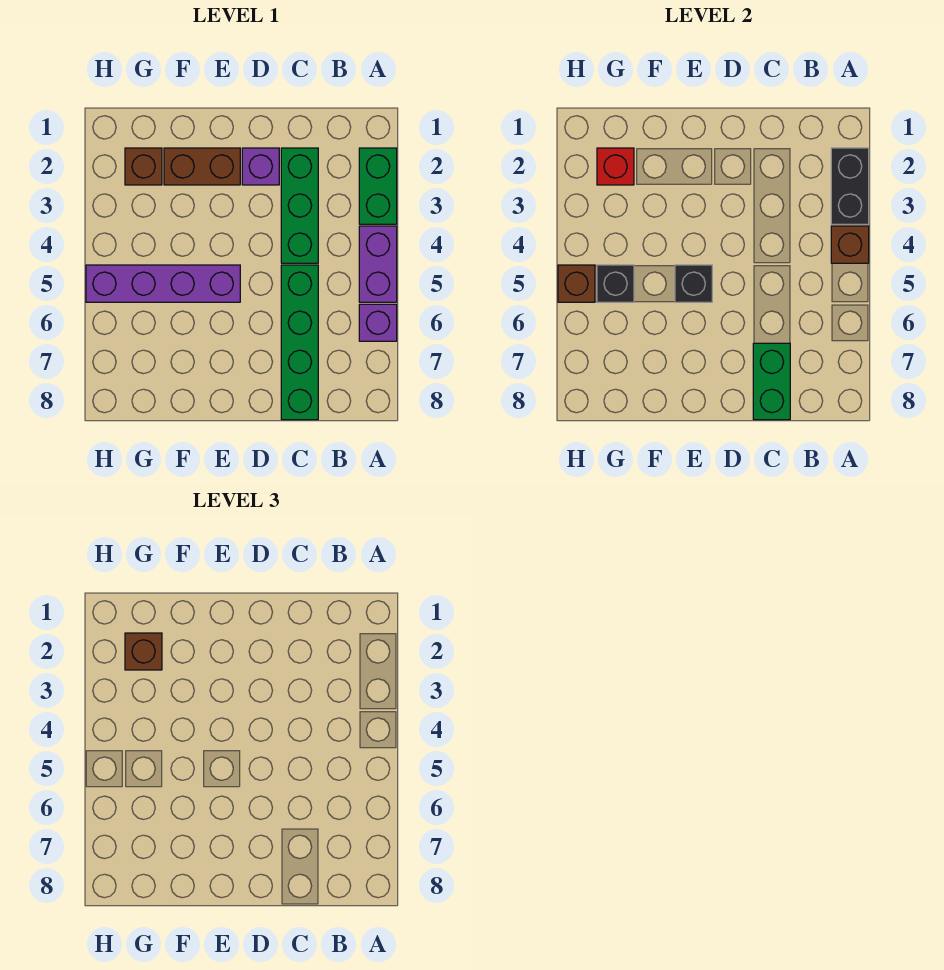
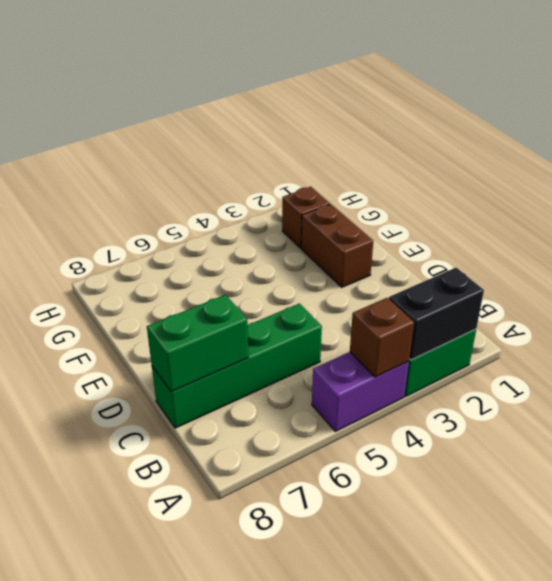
none -> purple 1x1 brick [359,304,397,341]
none -> green 1x3 brick [281,148,318,263]
none -> purple 1x1 brick [242,148,279,185]

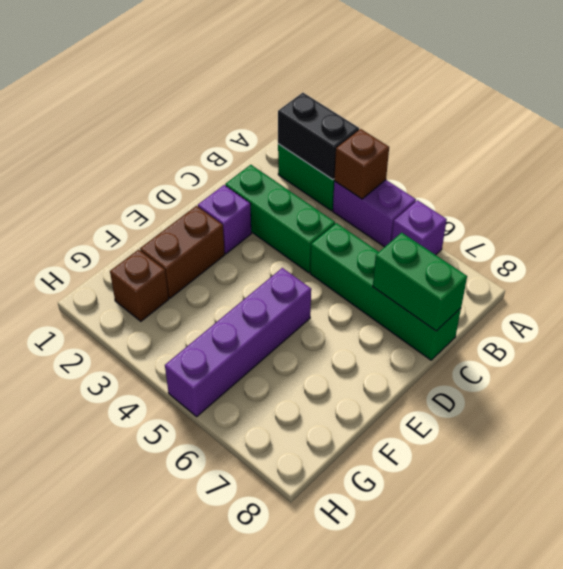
none -> black 1x1 brick [675,265,712,302]
none -> red 1x1 brick [597,148,634,185]
none -> black 1x1 brick [597,265,634,302]

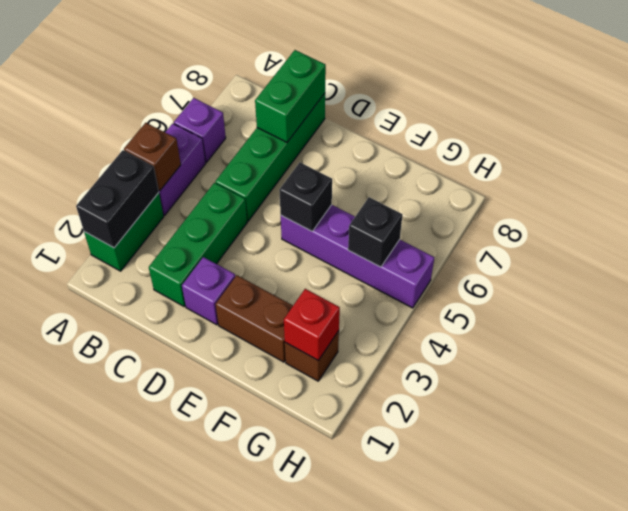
none -> brown 1x1 brick [558,265,595,302]
none -> brown 1x1 brick [125,633,162,670]

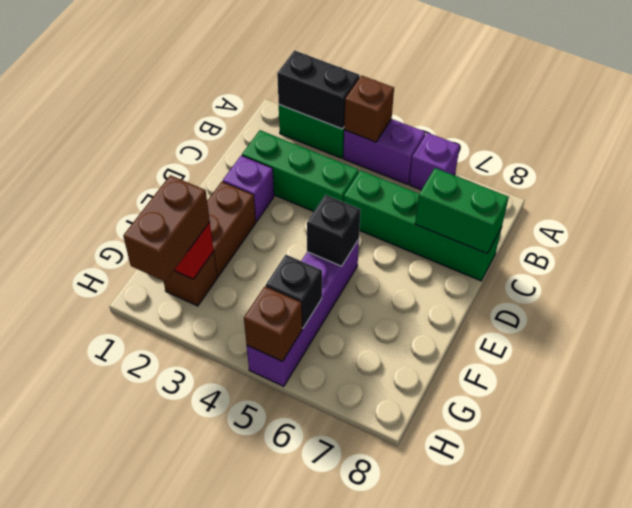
brown 1x2 brick [123,175,210,282] -> brown 1x1 brick [125,633,162,670]

